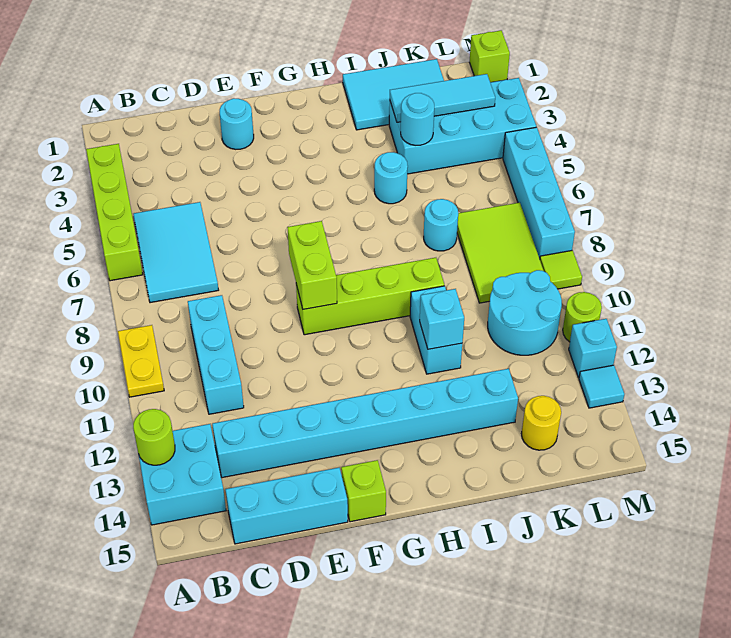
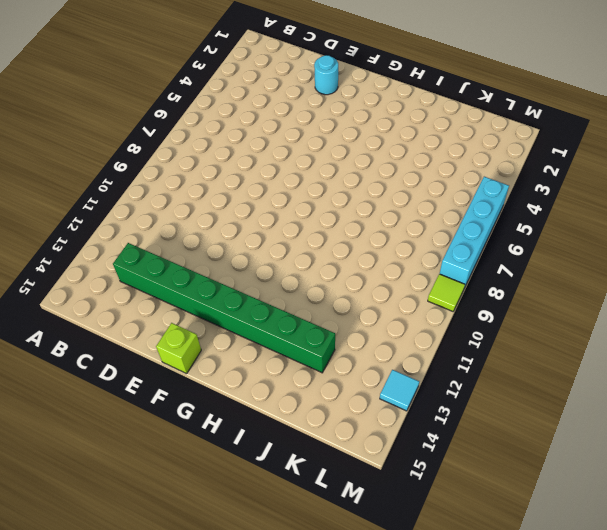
green 1x8 brick [113,243,335,373] -> cyan 1x8 brick [212,369,518,478]
none -> lime 1x4 brick [86,144,143,281]
none -> yellow 1x2 plate [118,325,164,397]
none -> cyan 2x2 brick [139,424,226,525]

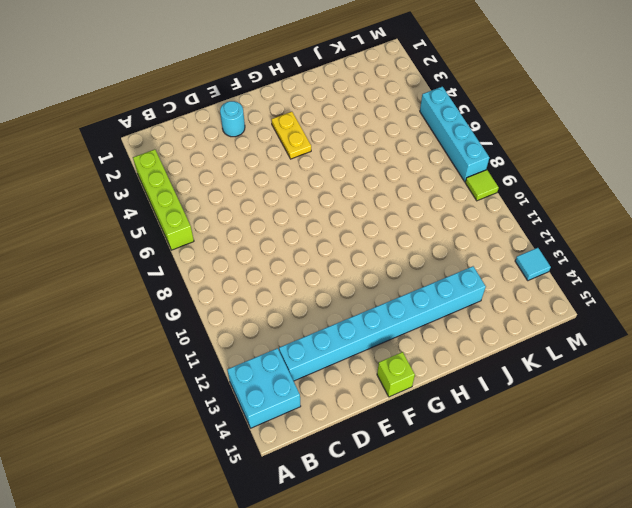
yellow 1x2 plate [272,112,311,159] -> yellow 1x2 plate moved to [118,325,164,397]
none -> cyan 2x3 tile [133,202,218,303]
none -> cyan 1x3 brick [188,295,244,414]
none -> cyan 1x3 brick [225,468,348,544]

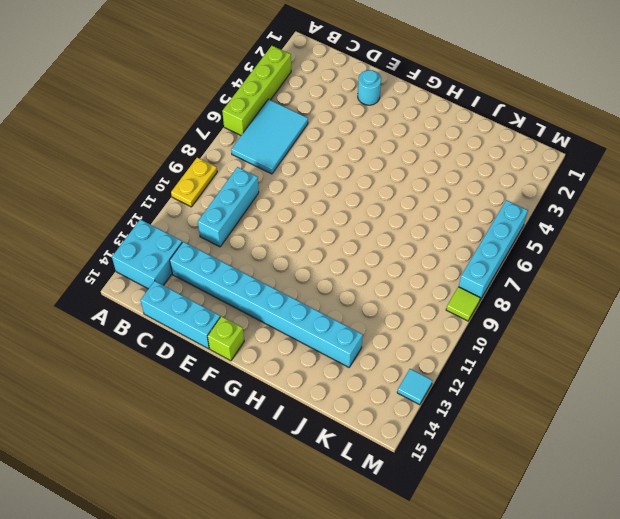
none -> lime 1x4 brick [296,258,444,335]
none -> cyan 2x3 tile [343,59,444,130]
none -> cyan 1x1 round brick [374,152,408,204]

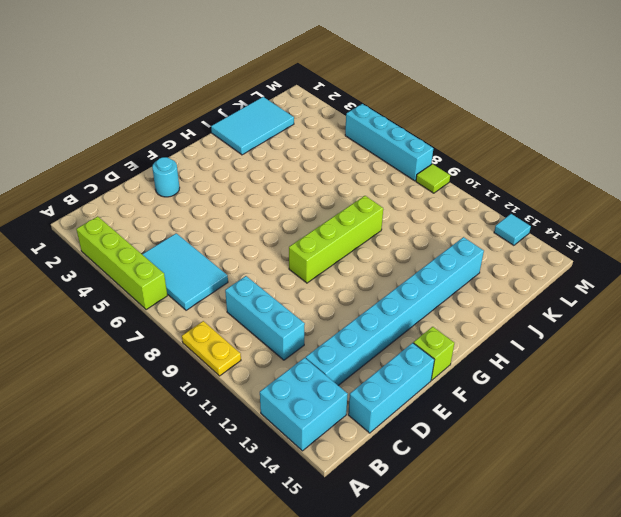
none -> cyan 1x1 round brick [374,152,408,204]
none -> cyan 1x2 brick [410,286,462,374]
none -> cyan 2x4 brick [389,78,536,174]

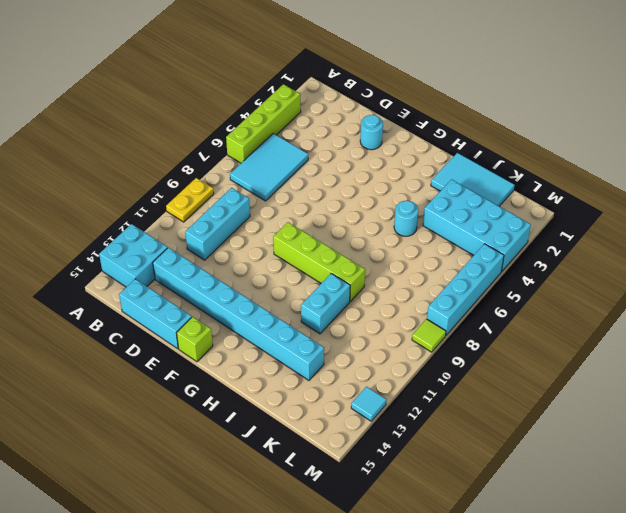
none -> cyan 1x1 round brick [424,199,458,251]
none -> lime 2x3 tile [457,203,544,303]
none -> cyan 2x2 round brick [488,270,562,355]

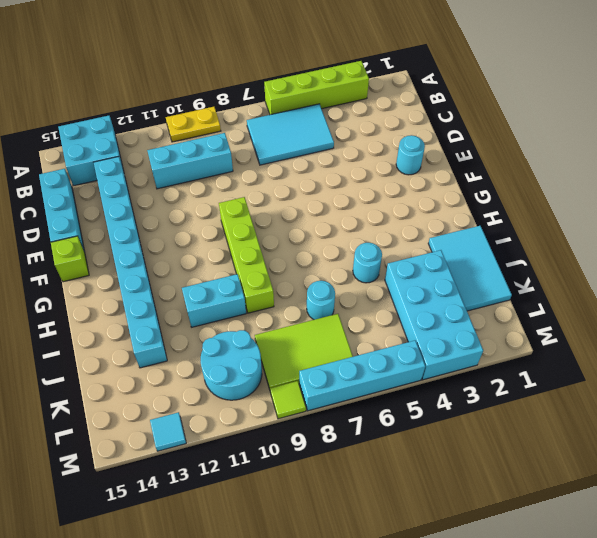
none -> yellow 1x1 round brick [522,396,561,450]
none -> lime 1x1 brick [469,31,510,82]
none -> lime 1x1 round brick [563,292,602,342]

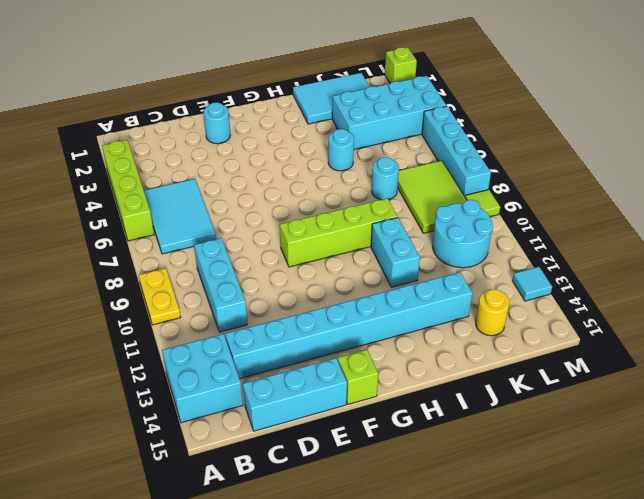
none -> lime 1x1 round brick [563,292,602,342]
none -> cyan 1x1 brick [569,319,617,378]
none -> lime 1x1 round brick [133,409,175,465]

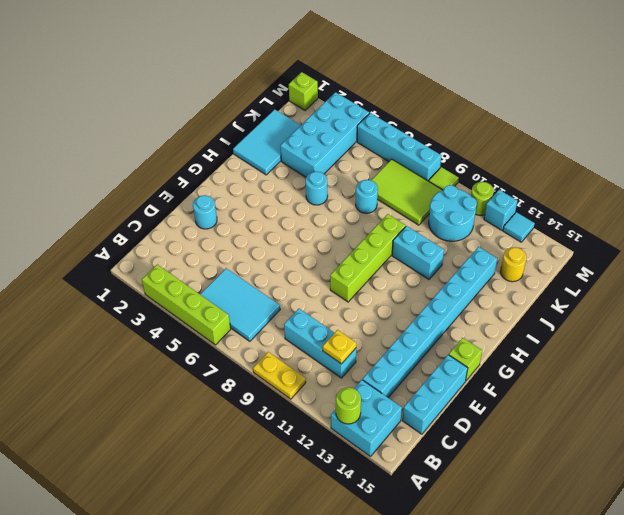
yellow 1x1 plate [323,330,356,364] -> none
none -> lime 1x2 brick [287,221,337,309]
none -> cyan 1x1 brick [420,289,464,349]
none -> cyan 1x3 tile [390,74,495,122]

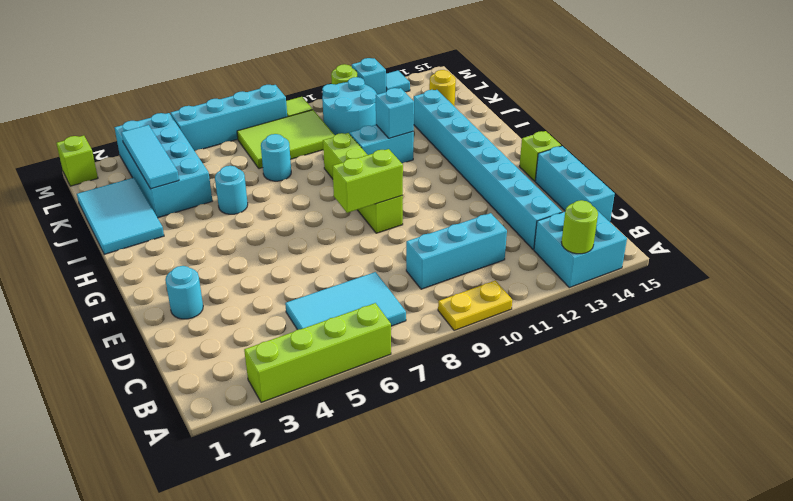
none -> cyan 1x1 round brick [401,93,434,145]

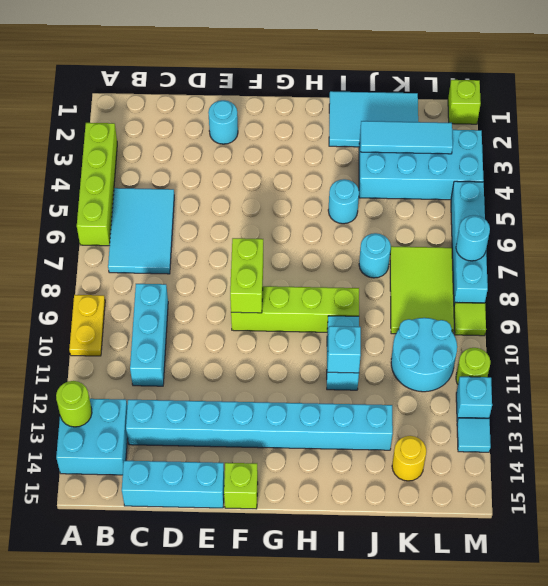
cyan 1x1 round brick [456,215,490,261] -> cyan 1x1 round brick moved to [401,93,434,145]

